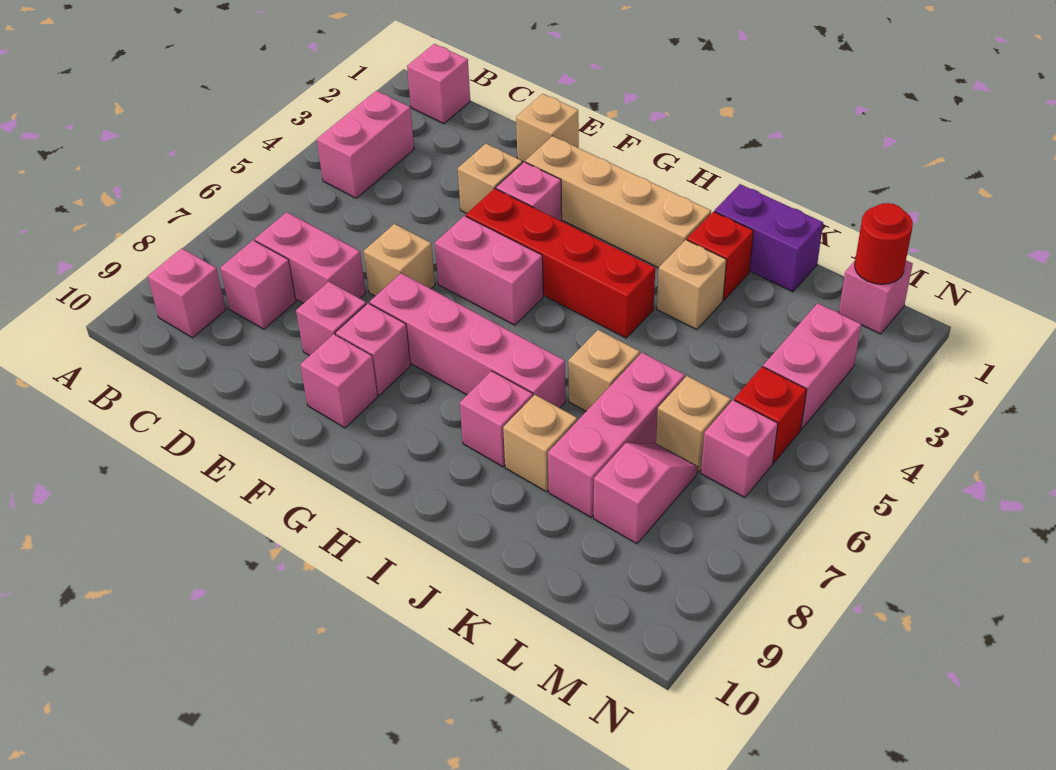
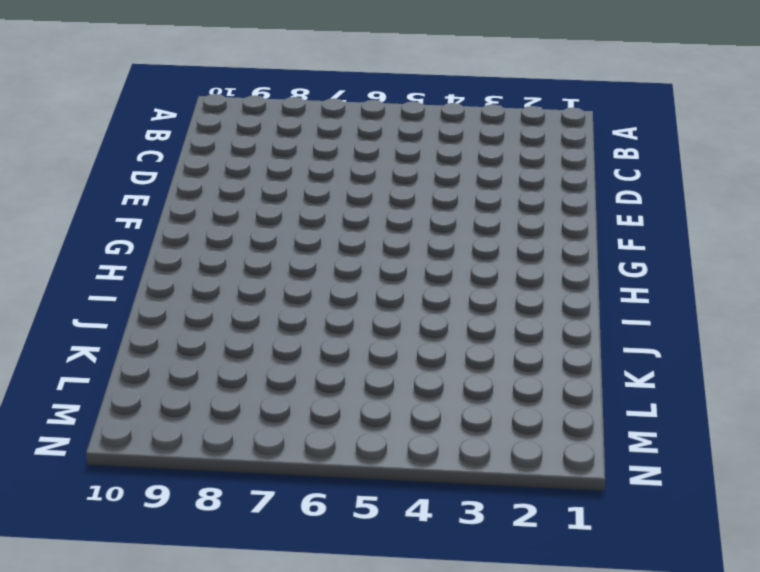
none -> pink 1x1 brick [407,44,470,124]
none -> pink 1x2 brick [317,91,414,198]
none -> pink 1x1 brick [148,248,226,338]
none -> pink 1x2 brick [255,212,366,303]

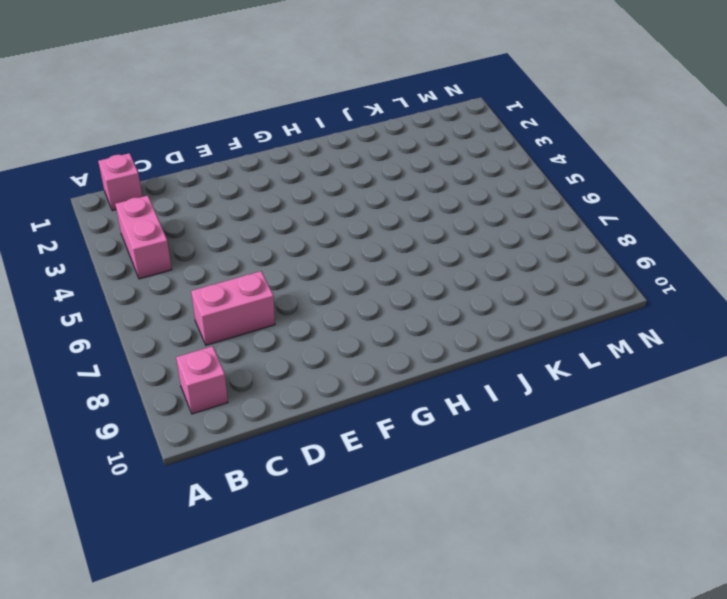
none -> pink 1x1 brick [220,240,296,329]
none -> tan 1x1 brick [516,94,579,162]
none -> tan 1x1 brick [458,144,522,213]
none -> tan 1x1 brick [364,224,435,296]

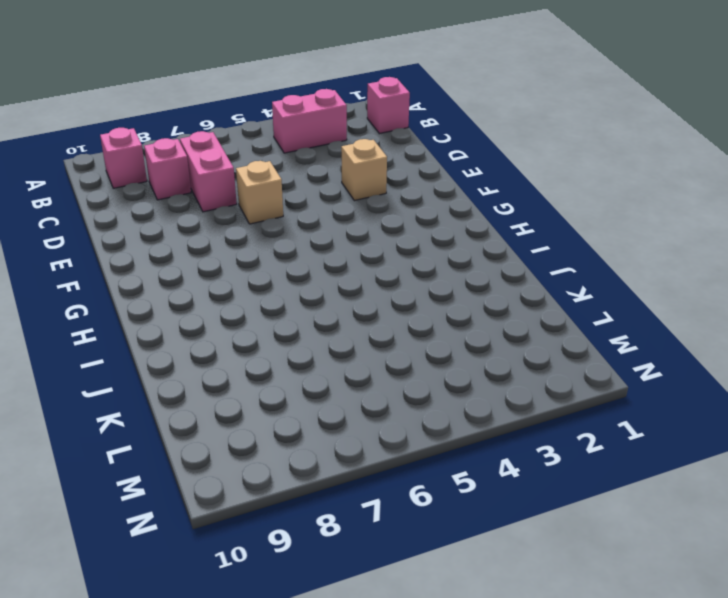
none -> tan 1x1 brick [516,94,579,162]
none -> pink 1x1 brick [296,282,366,356]
none -> tan 1x4 brick [525,136,711,268]
none -> pink 1x1 brick [496,162,562,221]

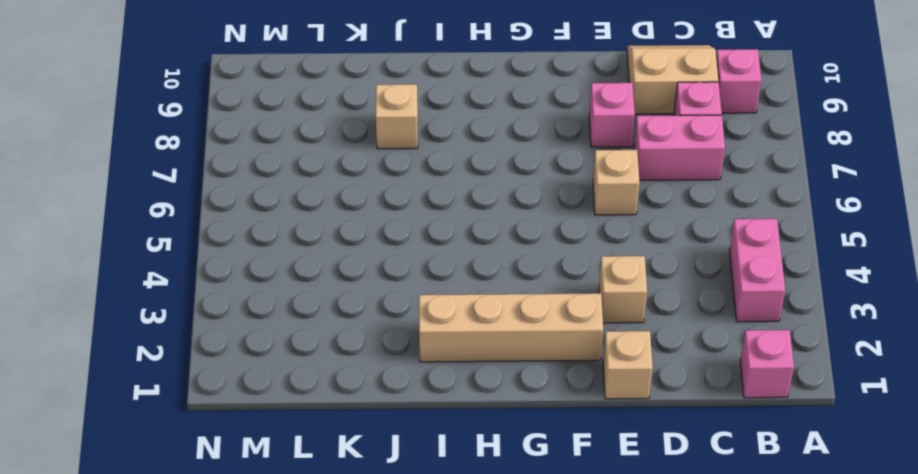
tan 2x2 slope [627,45,718,114] -> none
none -> pink 1x1 brick [496,162,562,221]
none -> red 1x4 brick [466,188,655,338]
none -> pink 1x2 brick [435,216,543,325]
none -> pink 1x4 brick [370,273,565,408]

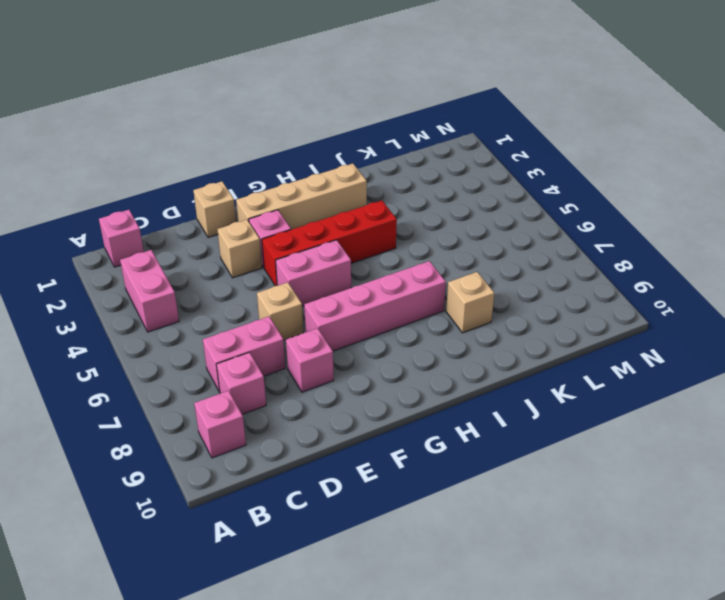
none -> pink 1x1 brick [336,303,411,395]
none -> pink 1x1 brick [300,334,378,428]
none -> pink 1x1 brick [460,371,533,467]
none -> purple 1x2 brick [714,184,823,292]

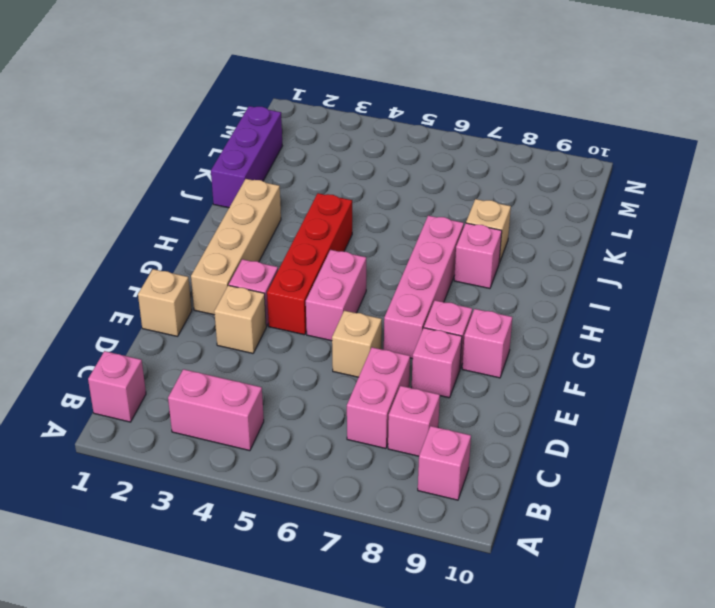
purple 1x3 brick [211,106,282,208] -> purple 1x2 brick [714,184,823,292]
none -> red 1x1 brick [687,212,754,300]
none -> tan 1x1 brick [657,240,726,330]
none -> tan 1x1 brick [568,330,640,411]
none -> pink 1x3 brick [548,353,685,517]

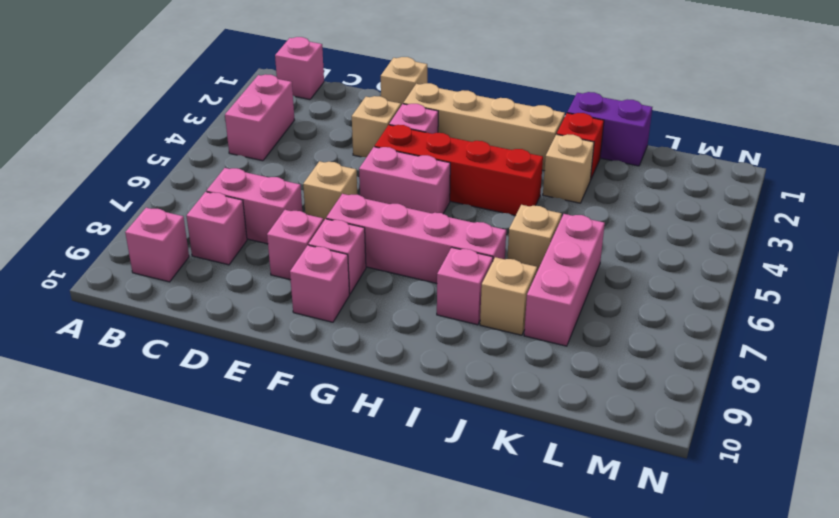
none -> tan 1x1 brick [656,376,731,472]
none -> pink 1x2 slope [594,443,698,544]
none -> pink 1x1 brick [839,260,913,334]
none -> pink 1x2 brick [763,303,861,429]

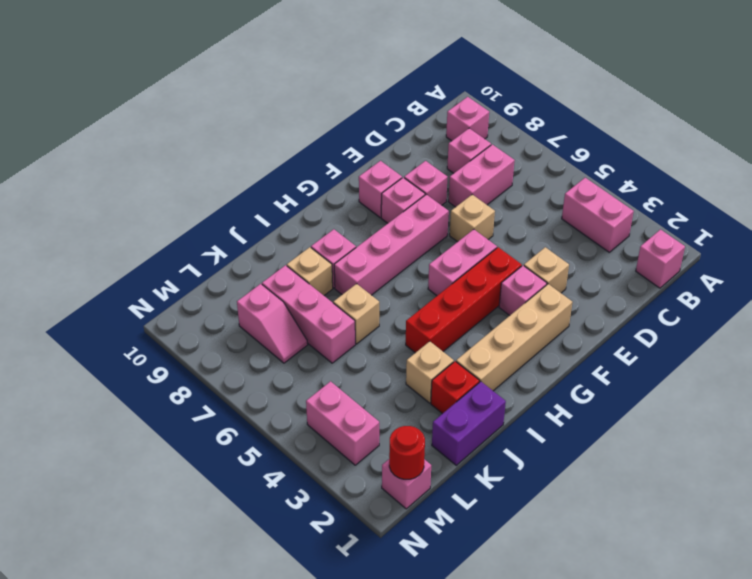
none -> tan 1x1 brick [516,94,579,162]
none -> tan 1x1 brick [656,376,731,472]
none -> red 1x1 brick [734,367,807,463]
none -> pink 1x1 brick [701,400,778,498]

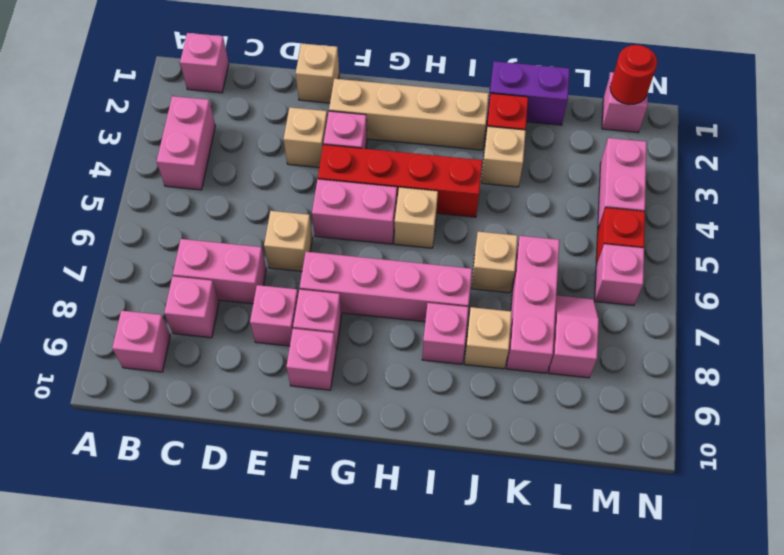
tan 1x1 brick [394,187,438,248] -> tan 1x1 brick moved to [656,376,731,472]

